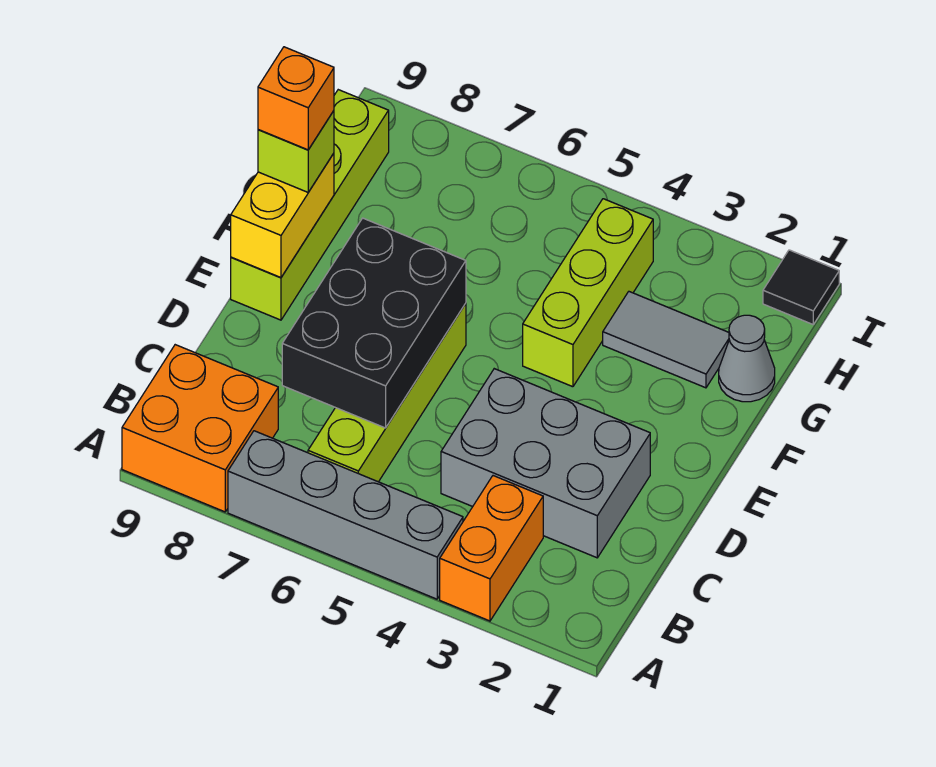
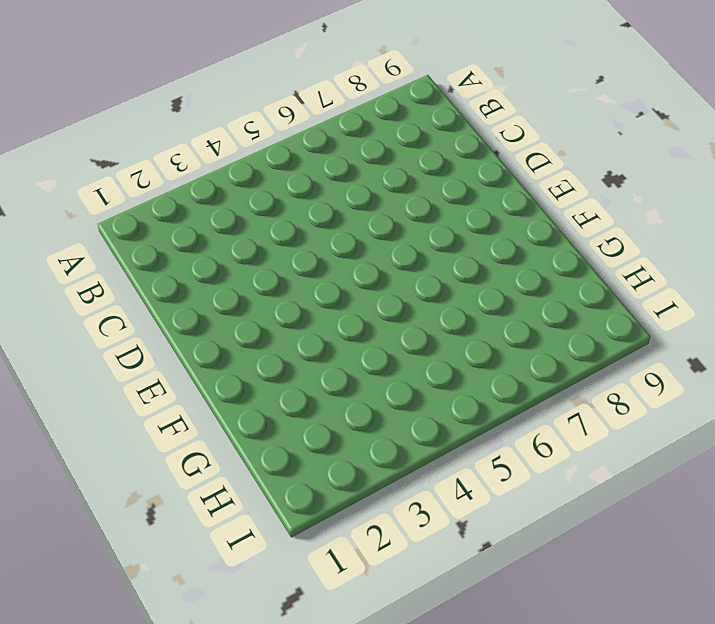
none -> orange 1x2 brick [440,476,543,621]
none -> grey 1x4 brick [228,431,463,599]
none -> orange 2x2 brick [122,345,278,512]

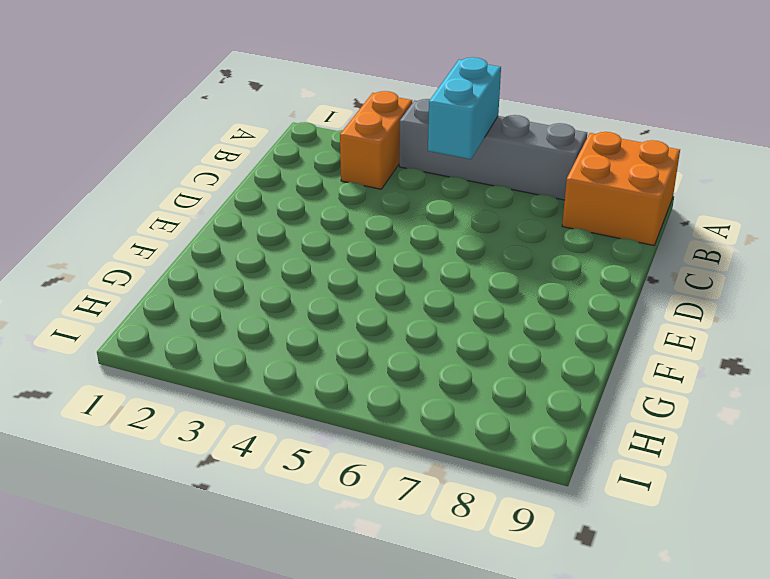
cyan 1x2 brick [428,57,501,159] -> none
none -> lime 1x4 brick [308,303,466,482]
none -> grey 2x3 brick [441,369,650,558]
none -> lime 1x4 brick [231,90,389,320]

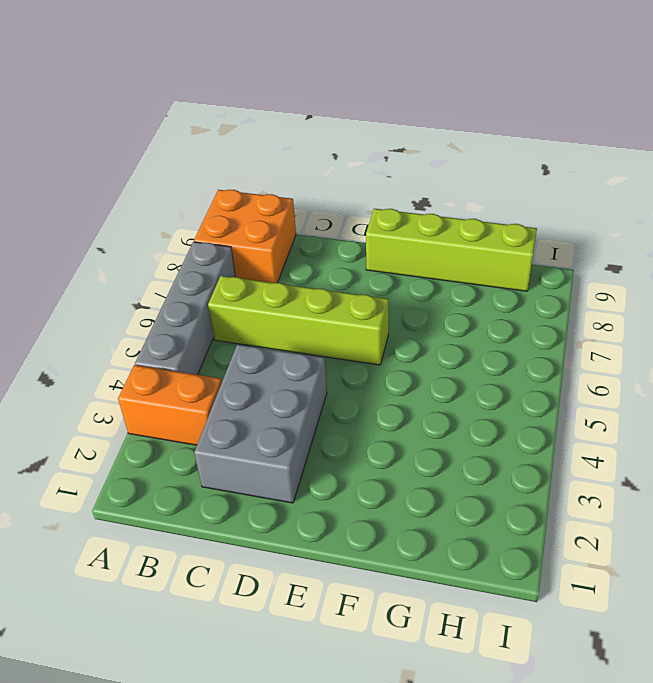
none -> lime 1x3 brick [523,199,653,387]
none -> grey 1x1 cone [719,315,775,402]
none -> grey 1x2 tile [603,292,729,388]

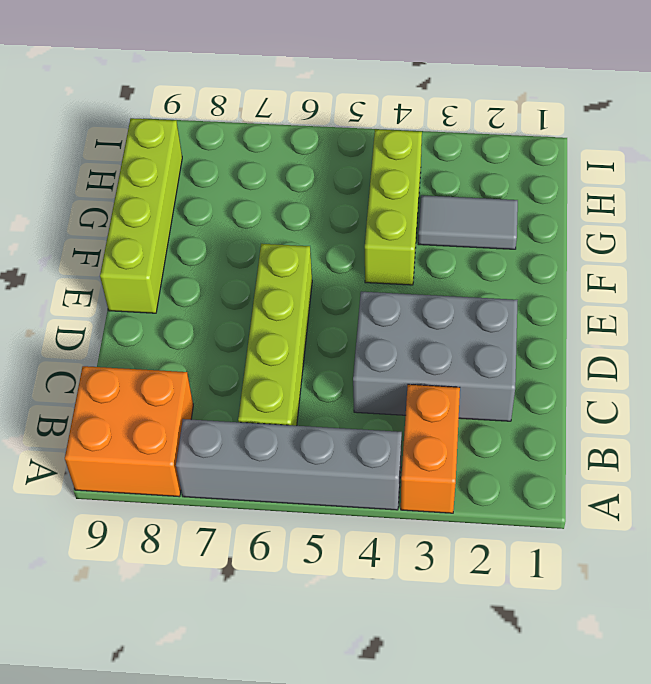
none -> grey 1x1 cone [719,315,775,402]
none -> black 1x1 tile [763,250,839,324]
none -> black 2x3 brick [282,218,466,428]

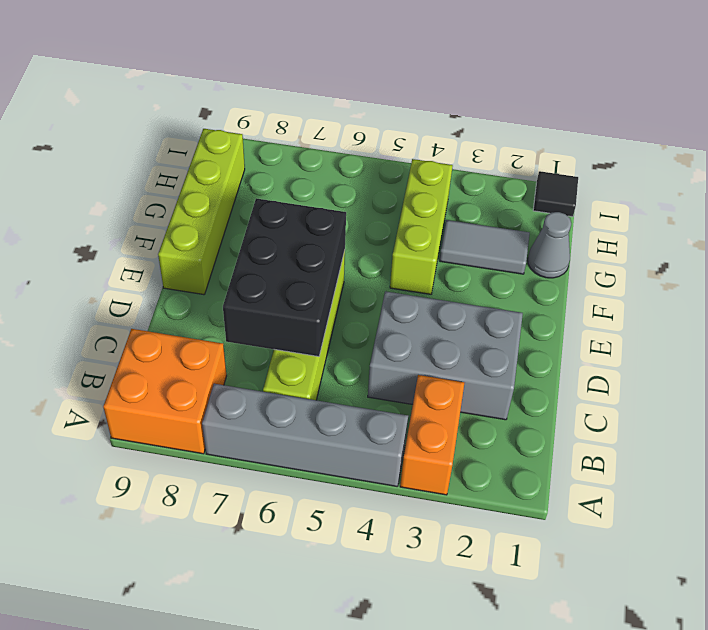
none -> yellow 1x2 brick [231,153,334,277]
none -> lime 1x1 brick [258,111,334,192]
none -> orange 1x1 brick [258,47,334,150]

